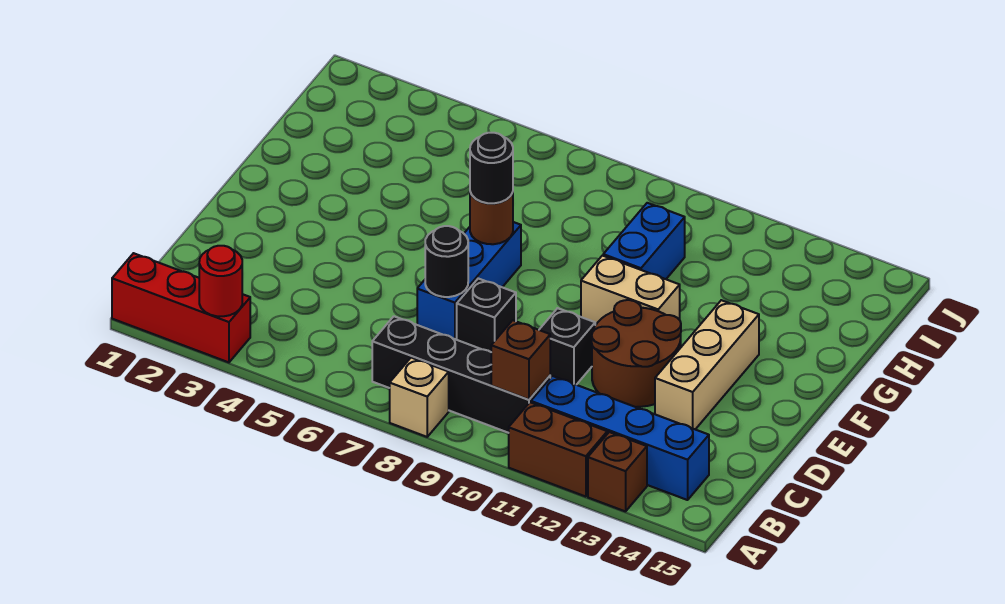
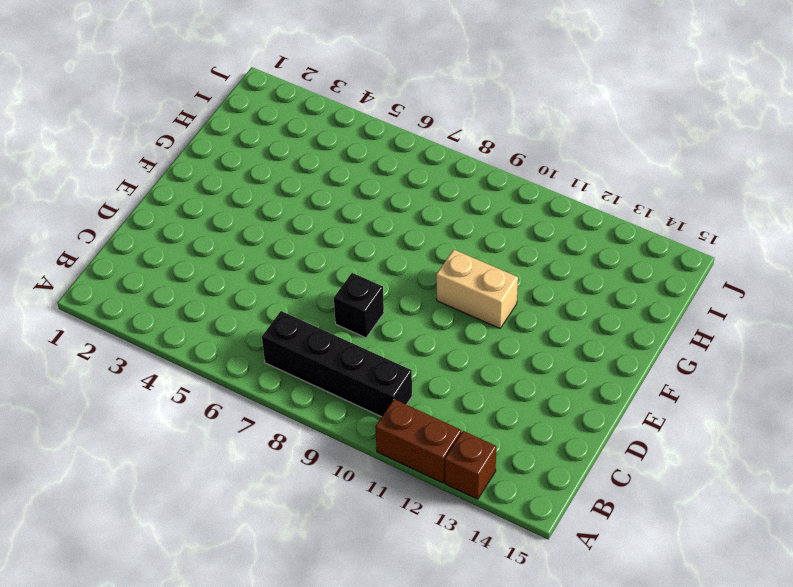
none -> red 1x3 brick [112,253,250,362]
none -> tan 1x1 brick [390,358,449,437]
none -> blue 1x4 brick [531,376,709,500]

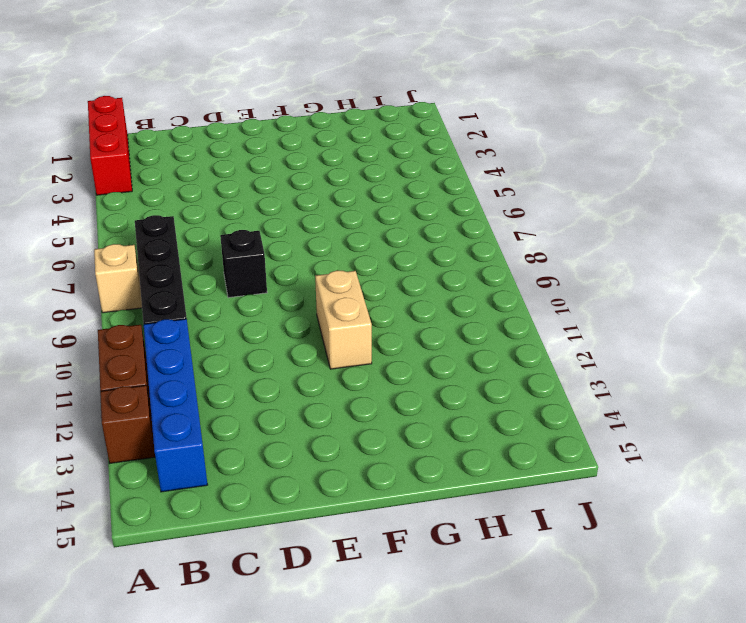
none -> blue 1x3 brick [417,222,521,340]
none -> black 1x1 brick [539,308,595,385]
none -> brown 2x2 round brick [592,300,681,407]

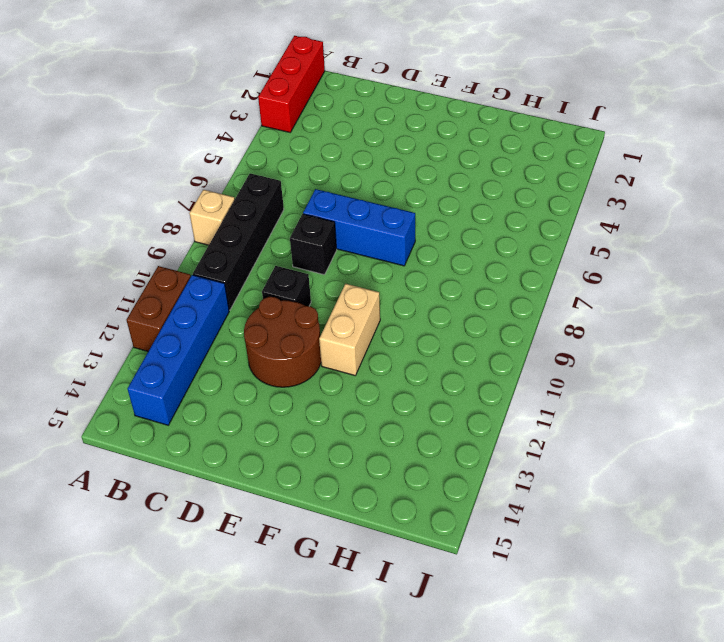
none -> brown 1x1 brick [588,432,647,511]
none -> tan 1x3 brick [655,300,759,429]
none -> blue 1x2 brick [603,203,685,279]

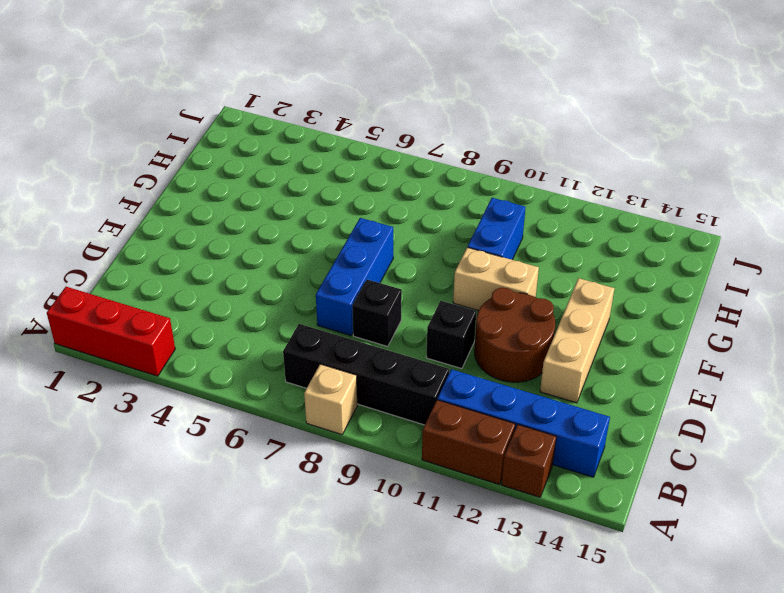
none -> red 1x1 round brick [199,246,242,316]
none -> brown 1x1 brick [491,320,550,400]
none -> black 1x1 round brick [425,226,468,297]

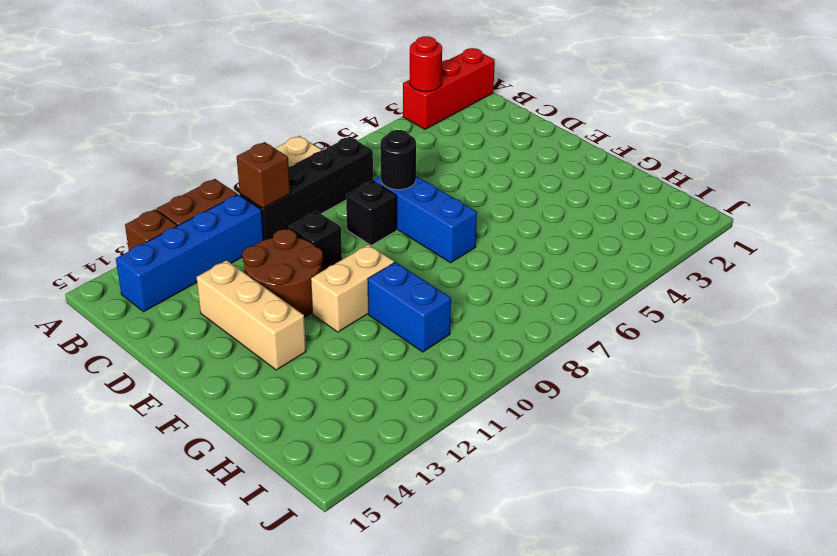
none -> brown 1x1 round brick [470,192,513,244]
none -> black 1x1 round brick [470,133,513,203]

